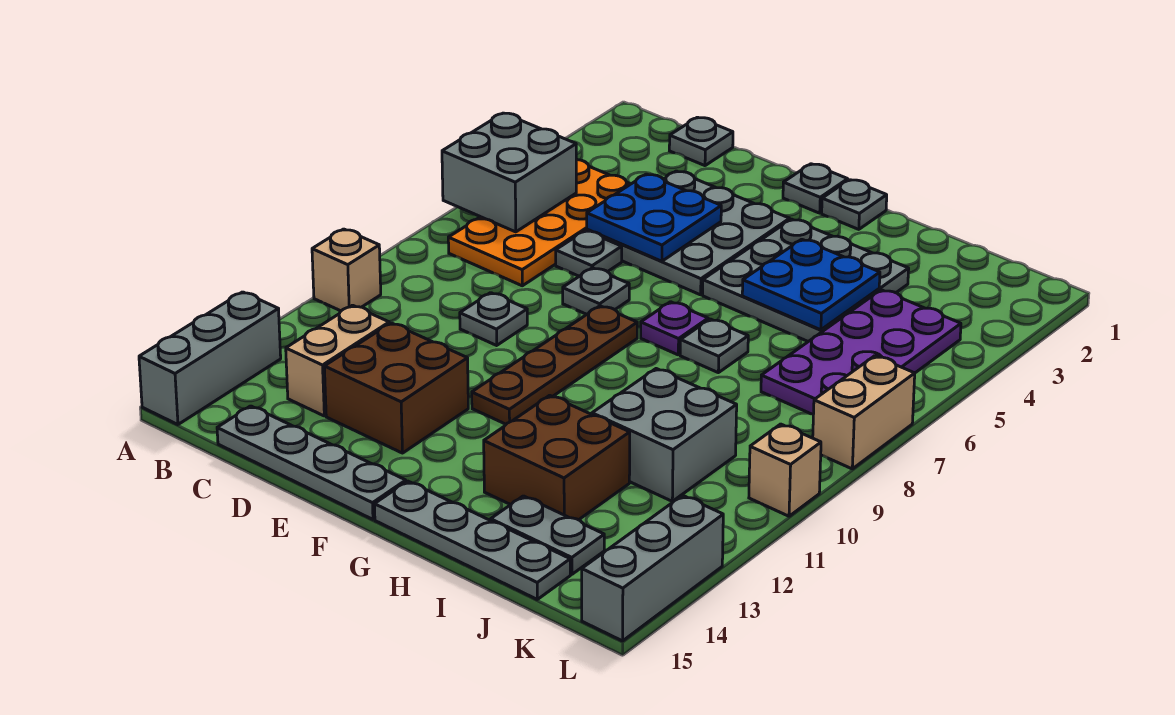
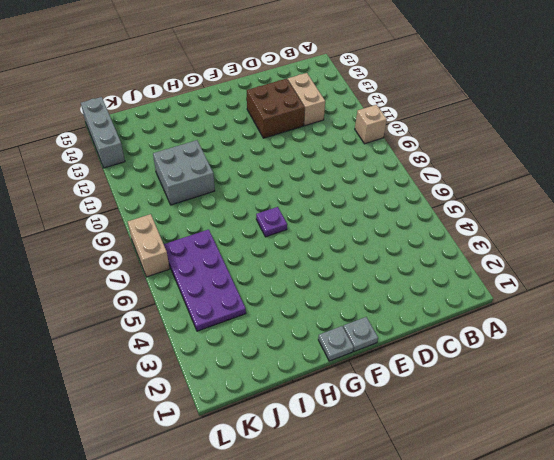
none -> grey 1x3 brick [139,292,281,425]
none -> orange 2x4 plate [448,159,630,286]
none -> grey 1x1 plate [669,117,733,166]

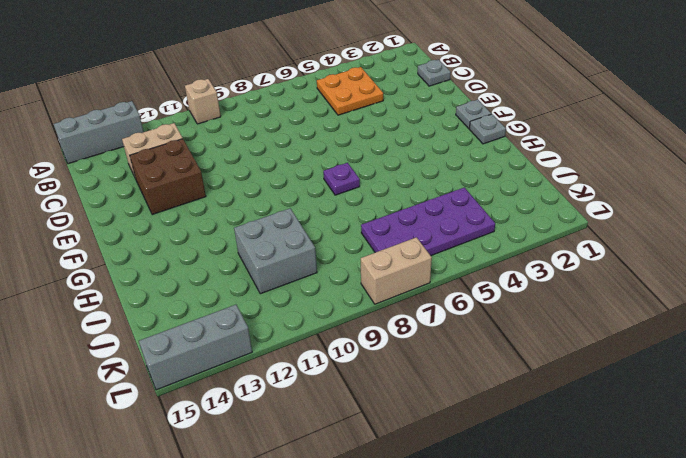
orange 2x2 plate [317,67,383,115] -> orange 2x4 plate [448,159,630,286]
none -> grey 1x4 plate [217,406,406,519]
none -> grey 3x3 plate [587,171,790,295]
none -> grey 1x1 plate [556,231,622,276]

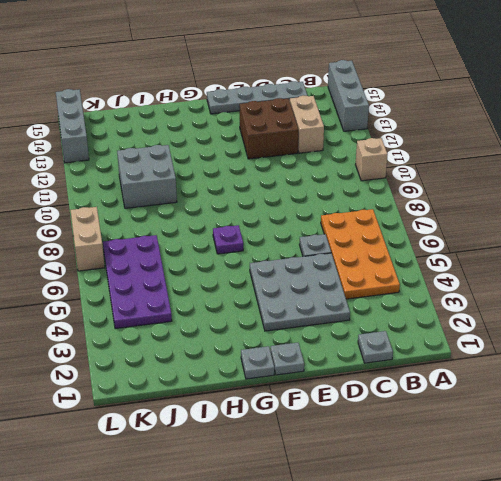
none -> grey 1x1 plate [460,293,527,345]
none -> grey 1x1 plate [563,268,629,314]
none -> brown 1x4 plate [472,306,637,424]

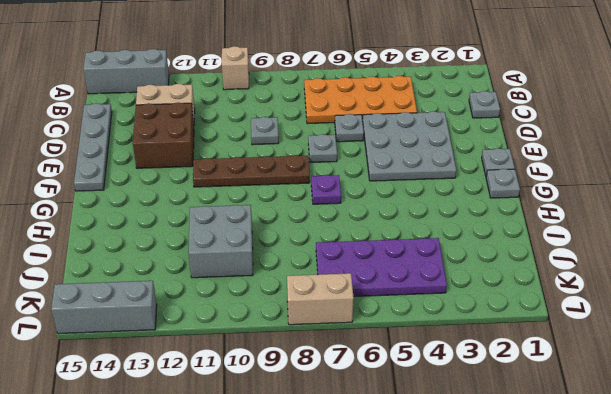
none -> grey 3x3 plate [703,219,909,342]
none -> grey 1x4 plate [374,481,570,599]
none -> grey 1x1 plate [680,319,748,373]

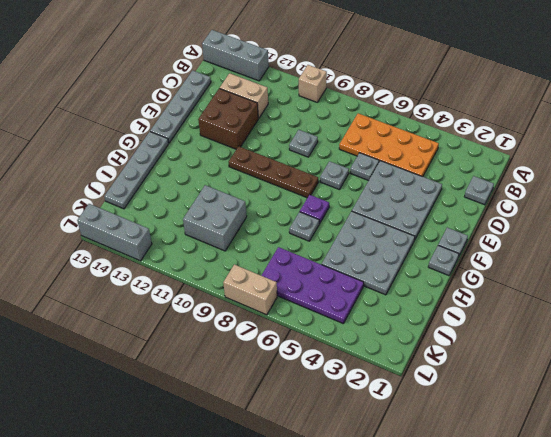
none -> brown 2x2 brick [484,395,630,520]
none -> grey 1x2 plate [491,496,604,574]
none -> tan 1x1 brick [749,424,821,516]

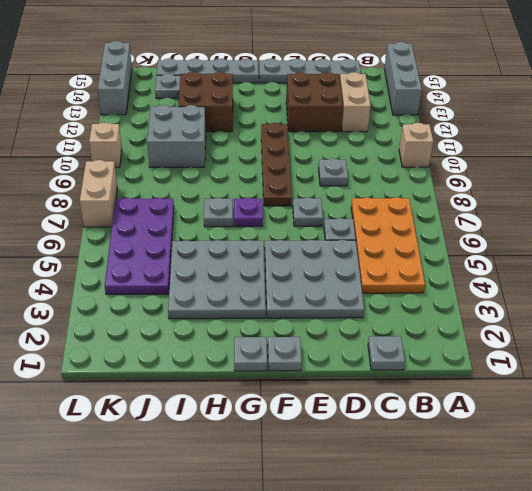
none -> grey 2x2 brick [442,113,576,232]
none -> blue 2x2 plate [587,174,721,261]
none -> blue 2x2 plate [742,239,880,330]

